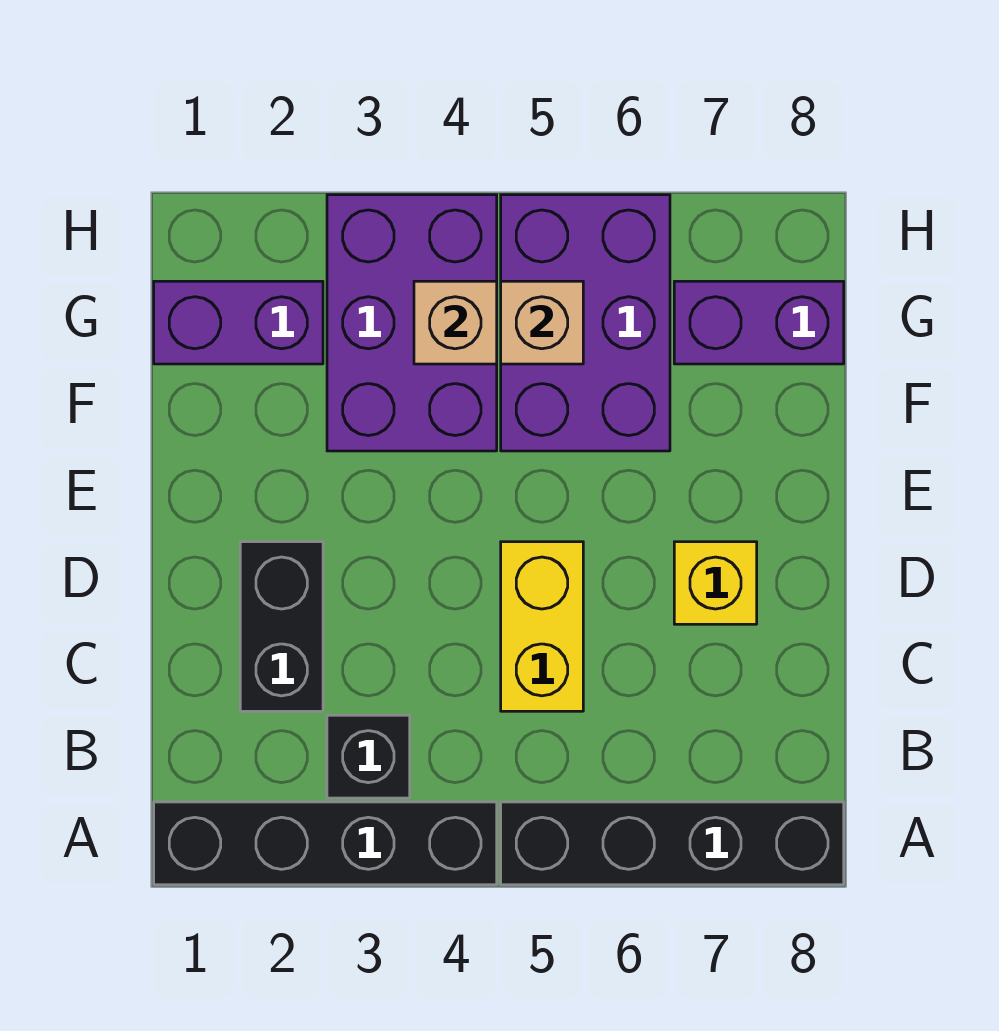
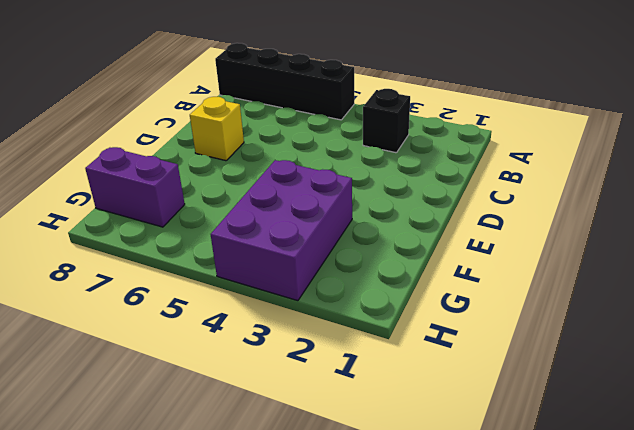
none -> black 1x4 brick [154,802,497,885]
none -> black 1x2 brick [240,542,323,711]
none -> yellow 1x2 brick [501,542,583,711]

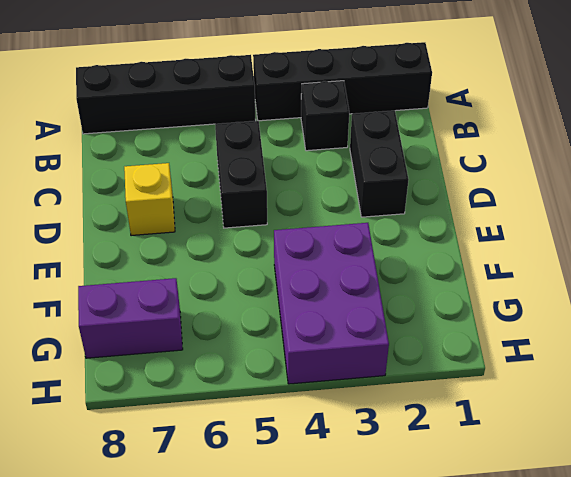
black 1x2 brick [215,121,267,228] -> yellow 1x2 brick [501,542,583,711]
none -> purple 2x3 brick [501,195,670,451]
none -> purple 1x2 brick [154,281,323,364]
none -> tan 1x1 brick [414,281,497,364]

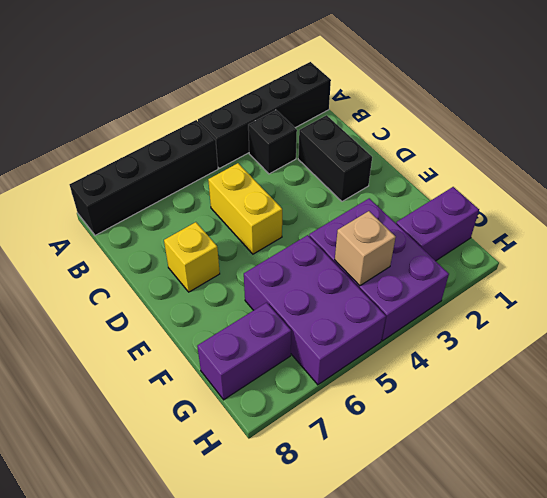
none -> tan 1x1 brick [501,281,583,364]

